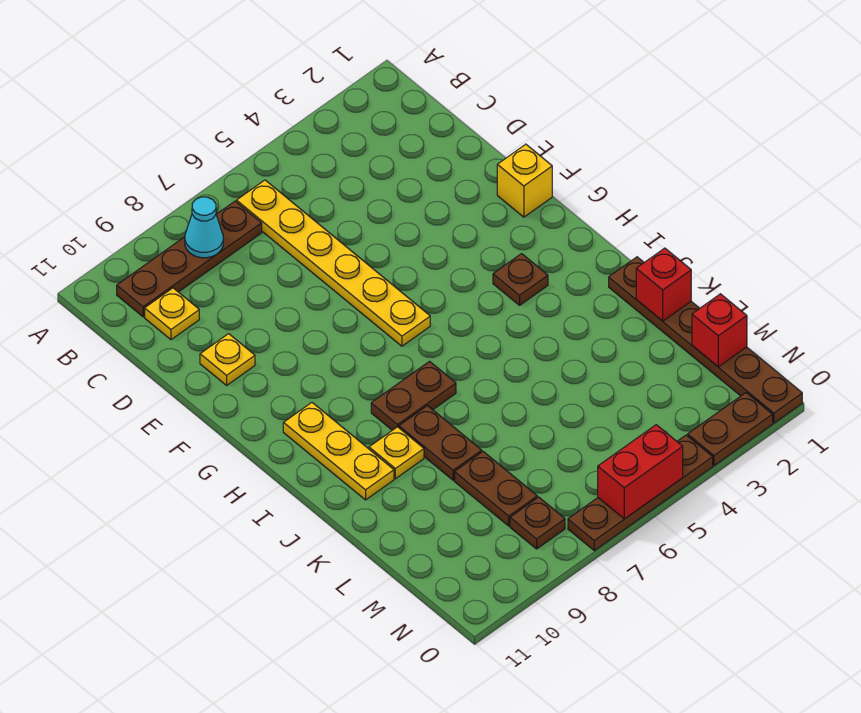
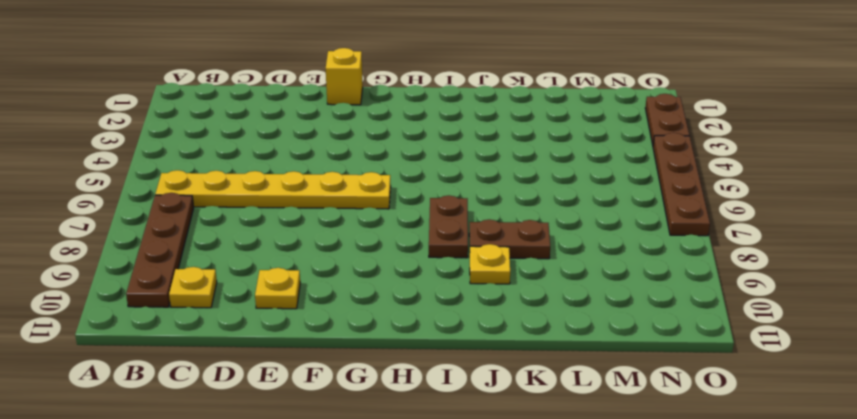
none -> brown 1x1 plate [493,254,548,305]
none -> yellow 1x3 plate [283,403,394,500]
none -> brown 1x6 plate [609,257,802,423]

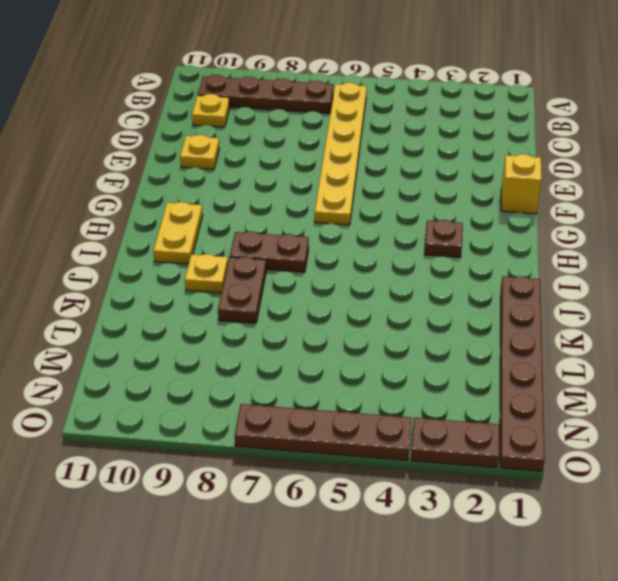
yellow 1x2 plate [153,202,203,264] -> yellow 1x3 plate [283,403,394,500]
none -> brown 1x2 plate [455,452,537,526]
none -> brown 1x1 plate [510,497,565,549]
none -> cyan 1x1 cone [185,197,223,258]

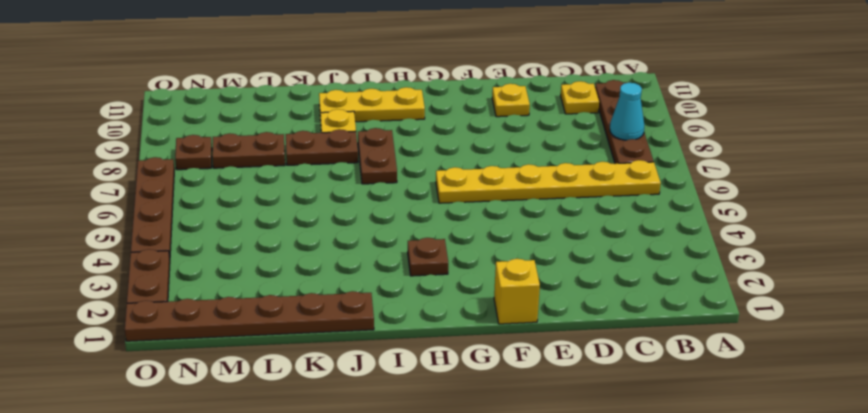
none -> red 1x1 brick [636,248,691,321]
none -> red 1x1 brick [692,294,747,367]
none -> red 1x2 brick [598,425,683,519]

